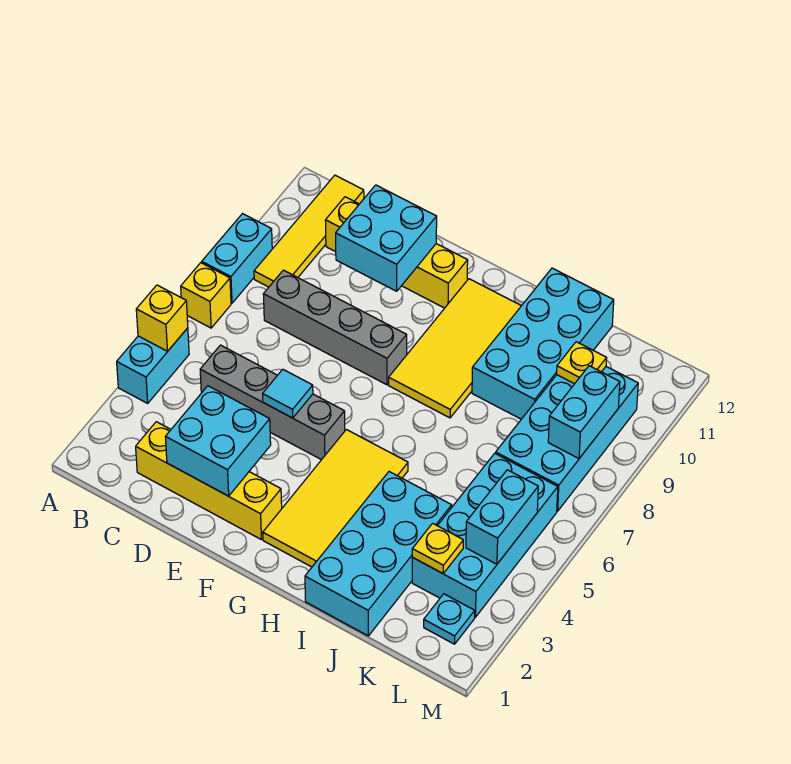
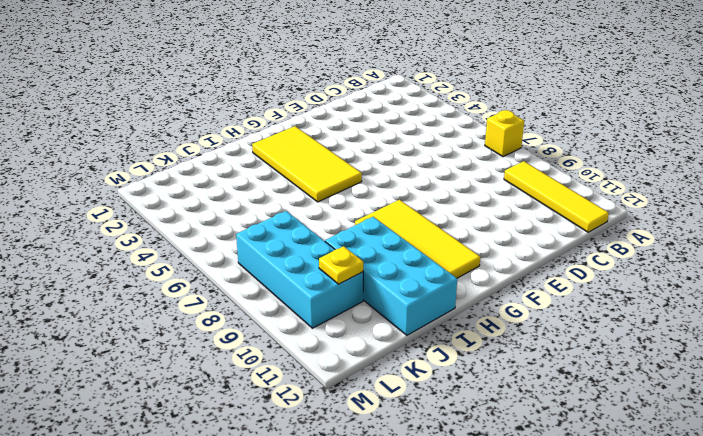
none -> cyan 1x2 brick [117,328,189,403]
none -> cyan 1x2 brick [202,214,272,303]
none -> yellow 1x4 brick [136,422,282,540]

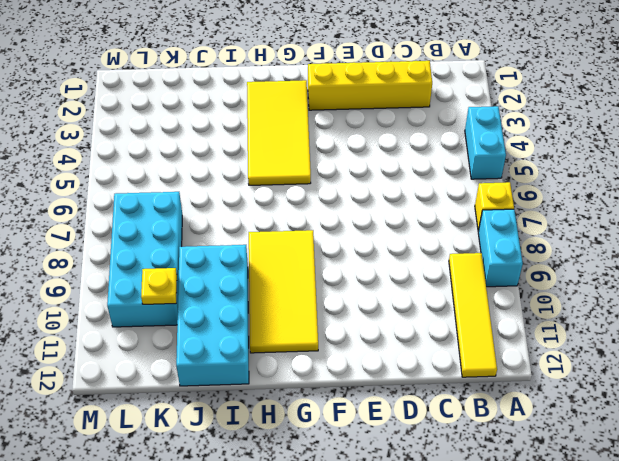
none -> grey 1x4 brick [200,345,345,460]
none -> grey 1x4 brick [263,270,407,385]
none -> yellow 1x4 brick [325,197,468,308]

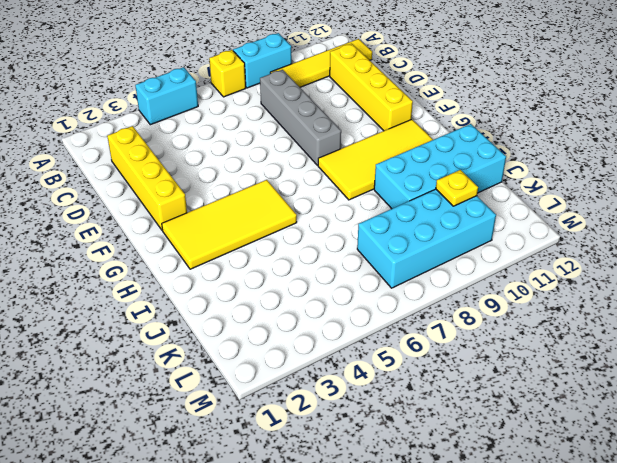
none -> grey 1x4 brick [200,345,345,460]
none -> cyan 2x4 brick [305,472,452,636]
none -> cyan 2x4 brick [412,453,558,617]

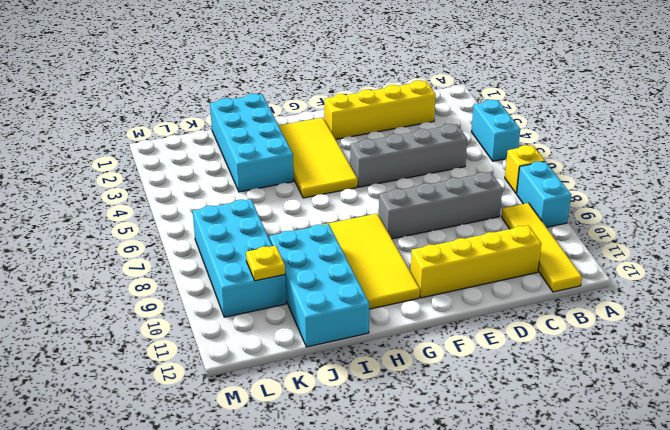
none -> cyan 2x4 brick [412,453,558,617]
none -> cyan 1x1 plate [424,594,475,644]
none -> yellow 1x1 brick [136,285,188,352]

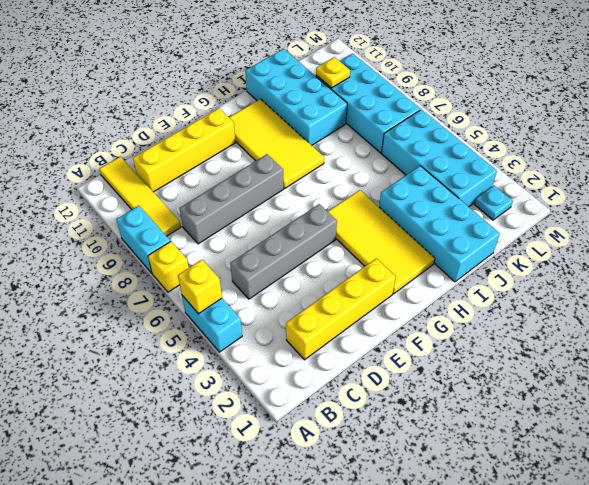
none -> cyan 2x2 brick [165,386,271,496]
none -> cyan 2x2 brick [336,185,437,291]
none -> cyan 1x1 tile [263,369,313,418]

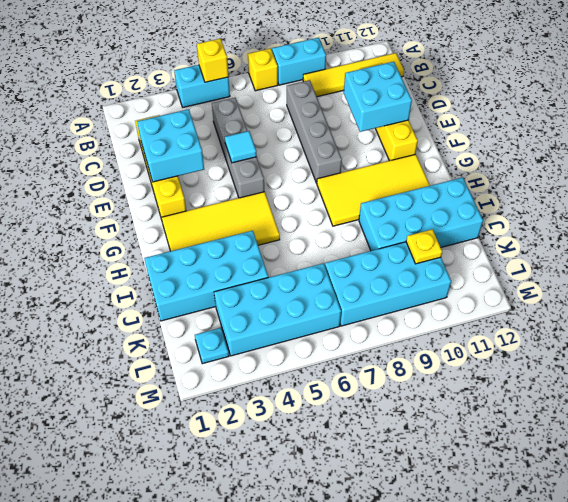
none -> yellow 1x1 plate [412,523,463,574]
none -> cyan 1x2 brick [466,470,538,564]
none -> cyan 1x2 brick [548,366,620,458]

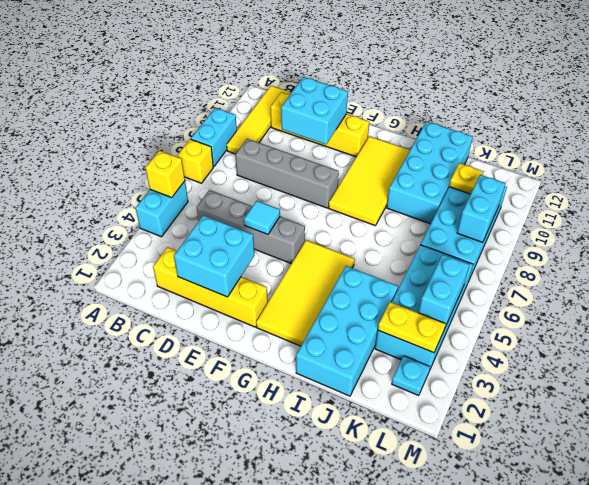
yellow 1x2 plate [378,302,446,353] -> yellow 1x1 plate [412,523,463,574]

